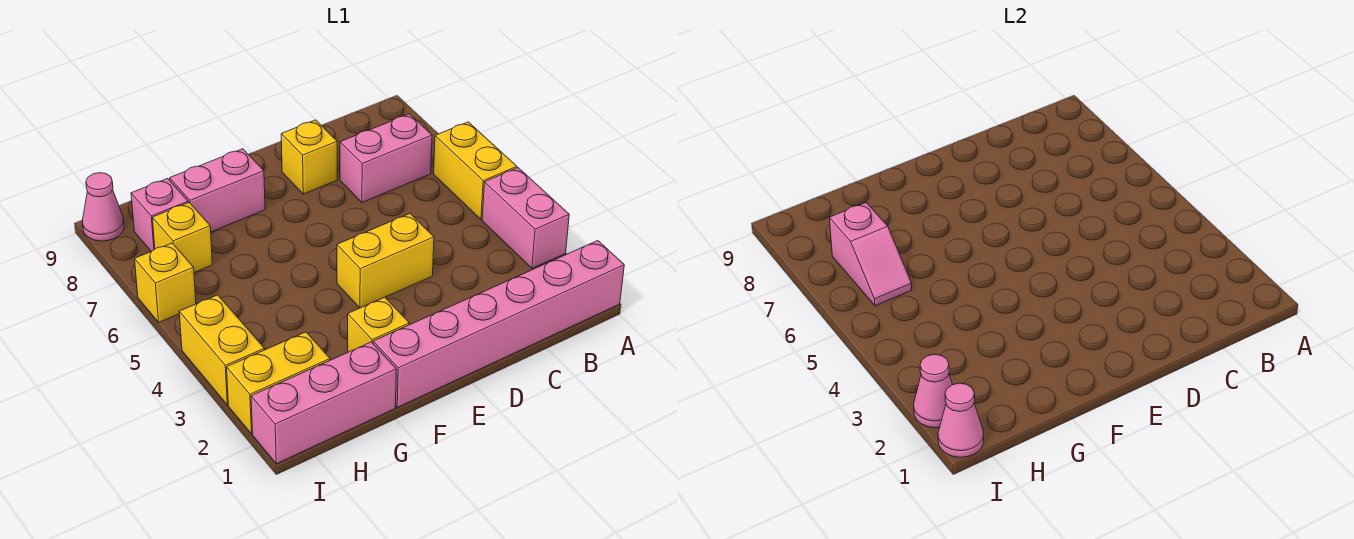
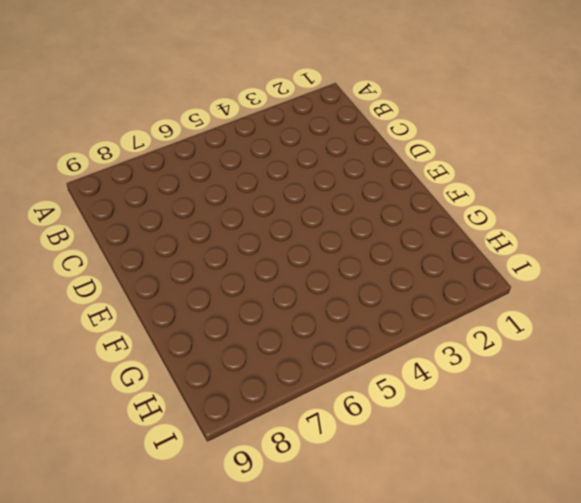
none -> pink 1x6 brick [373,241,624,407]
none -> pink 1x2 brick [482,168,569,268]
none -> yellow 1x2 brick [434,122,517,220]

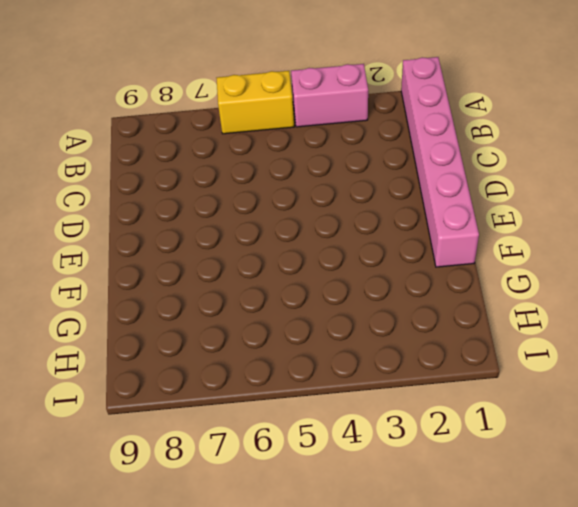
none -> pink 1x2 brick [340,114,432,202]
none -> yellow 1x2 brick [337,214,434,308]
none -> yellow 1x1 brick [281,120,337,194]

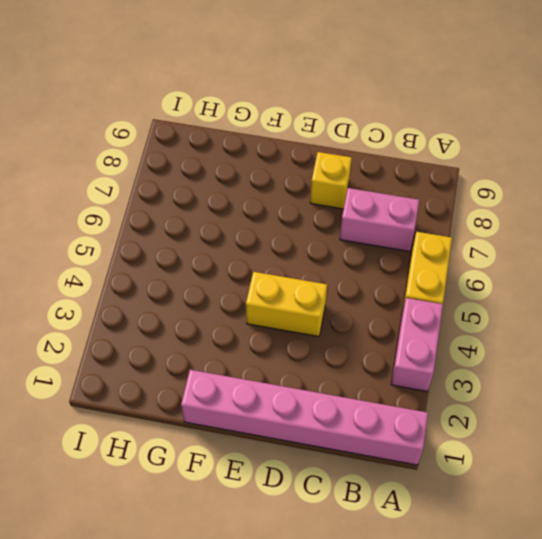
none -> yellow 1x1 brick [348,297,410,352]
none -> pink 1x2 brick [170,149,265,232]
none -> pink 1x3 brick [251,342,396,464]

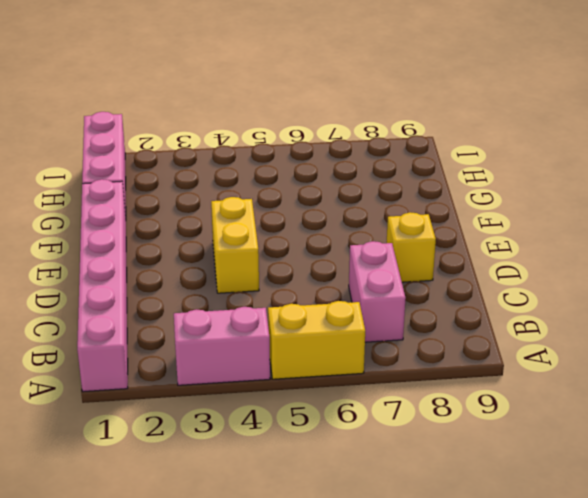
none -> yellow 1x1 brick [348,297,410,352]
none -> pink 1x2 brick [170,149,265,232]
none -> yellow 1x2 brick [227,332,330,434]

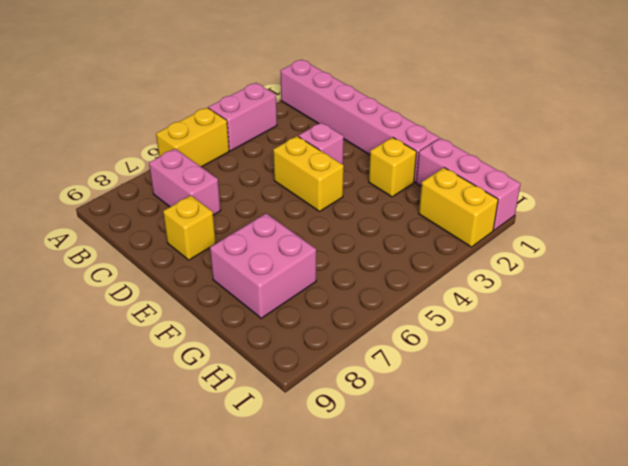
pink 1x1 brick [298,122,344,164] -> pink 1x1 brick moved to [131,179,188,252]
pink 2x2 brick [210,214,316,318] -> pink 1x2 brick [170,149,265,232]
none -> yellow 1x1 brick [152,203,212,273]
none -> yellow 1x2 brick [179,295,265,405]
none -> yellow 1x1 brick [135,243,196,322]

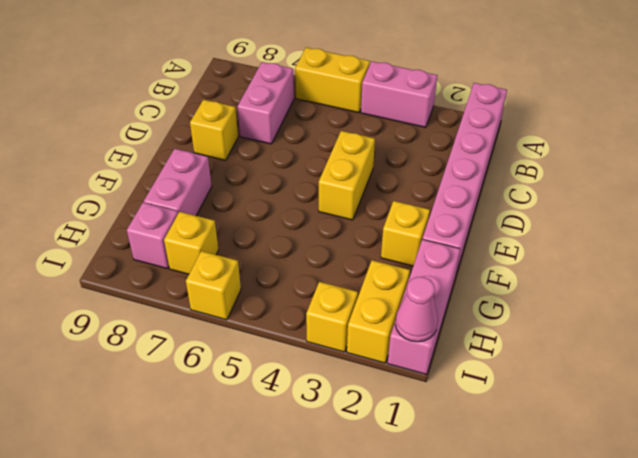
yellow 1x1 brick [306,282,358,352] -> yellow 1x2 brick [179,295,265,405]
none -> pink 1x1 cone [83,173,124,241]
none -> pink 1x2 slope [829,203,912,306]
none -> pink 1x1 cone [914,354,953,428]

